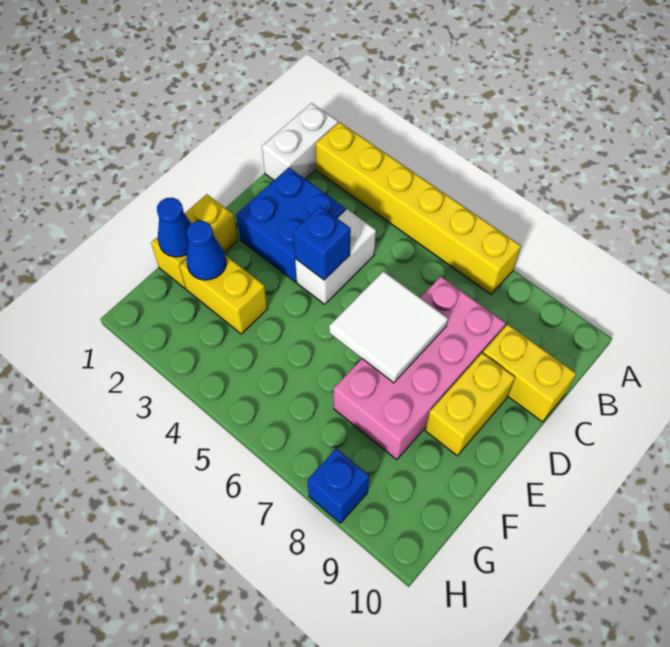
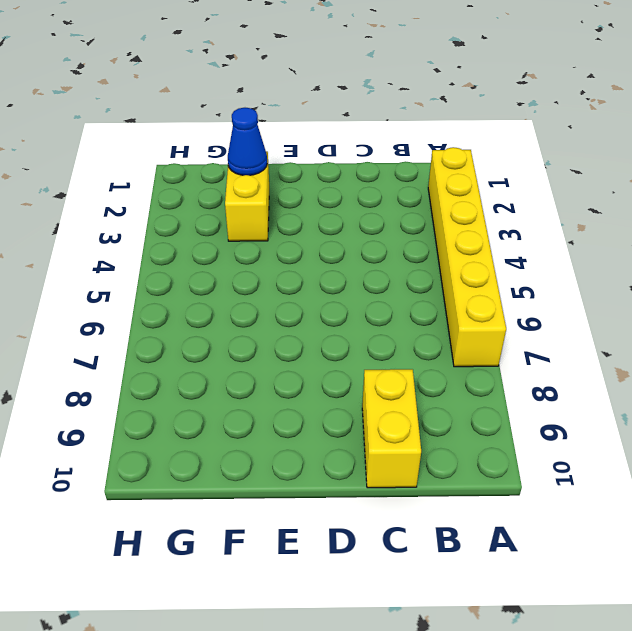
none -> white 1x2 brick [262,103,338,180]
none -> blue 2x2 brick [236,167,346,282]
none -> white 1x2 brick [295,209,376,304]

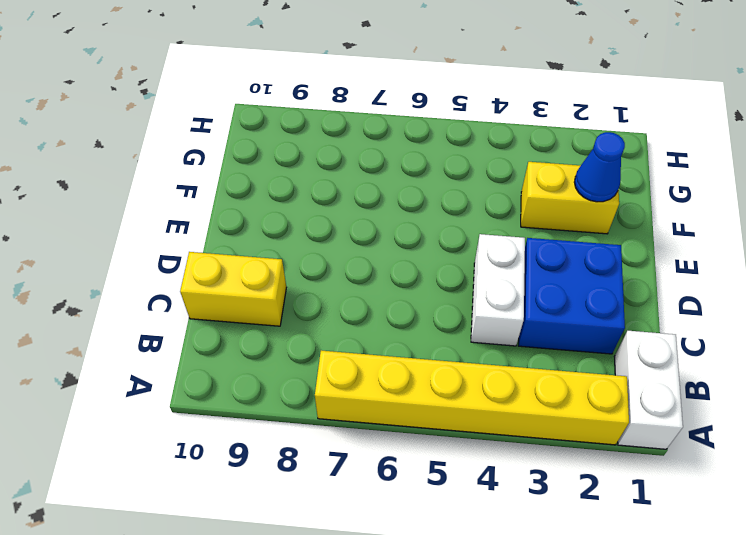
none -> pink 2x4 brick [334,277,506,460]
none -> yellow 1x2 brick [425,353,515,456]
none -> yellow 1x2 brick [151,194,238,288]

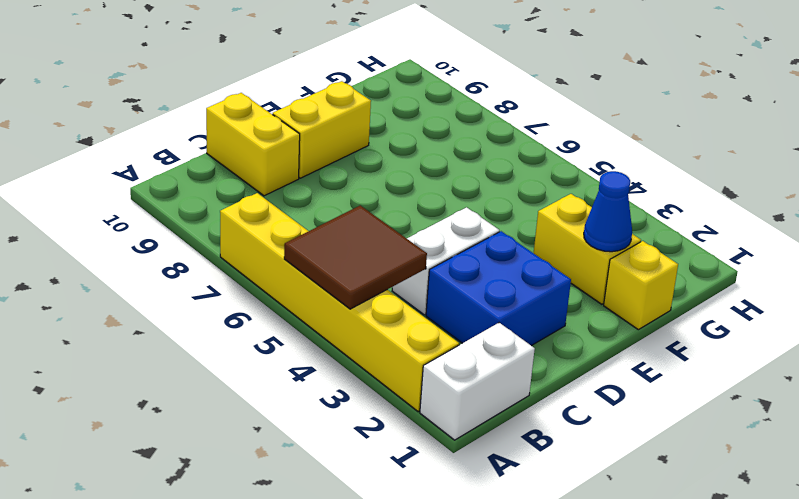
brown 2x2 tile [284,205,427,309] -> none
yellow 1x1 brick [604,241,678,330] -> yellow 1x2 brick [151,194,238,288]
none -> pink 2x4 brick [334,277,506,460]
none -> blue 1x1 brick [308,449,369,523]
none -> blue 1x1 brick [293,206,351,280]

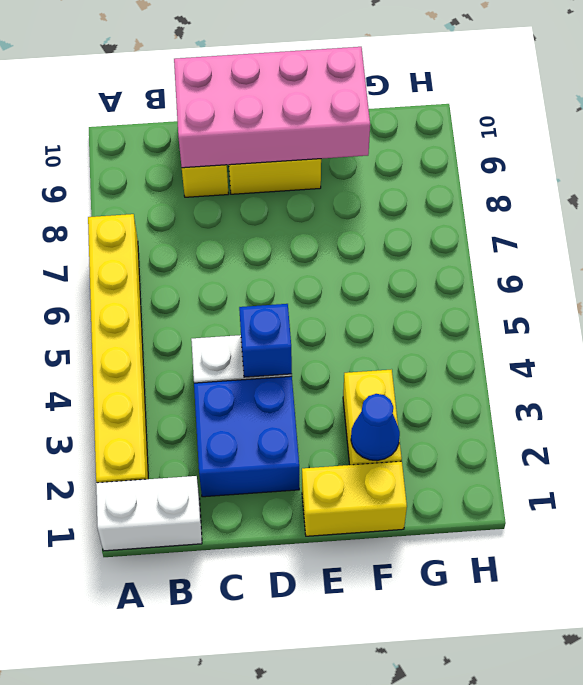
pink 2x4 brick [174,47,370,168] -> pink 2x4 brick moved to [334,277,506,460]
none -> blue 1x1 brick [308,449,369,523]
none -> white 2x2 tile [329,271,448,383]
none -> blue 1x1 cone [157,198,191,257]

